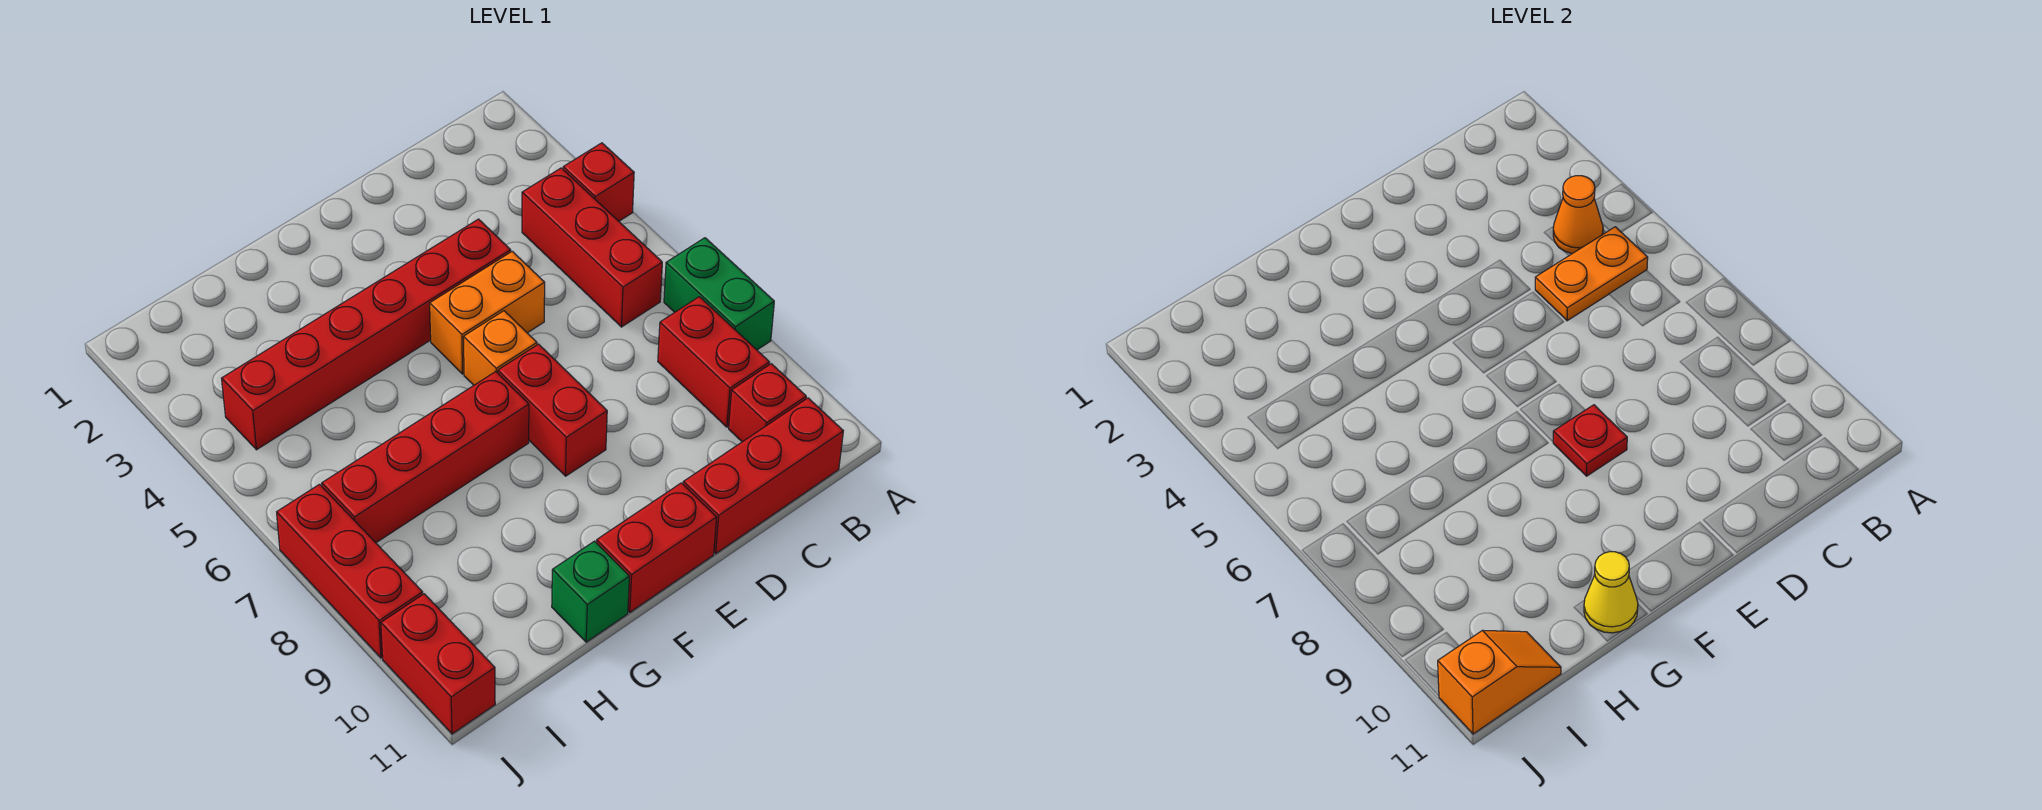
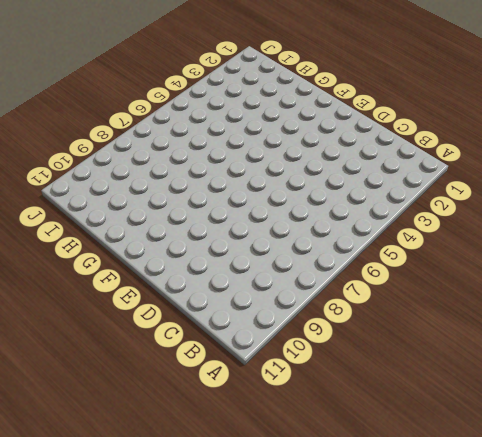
none -> red 1x1 brick [563,143,634,221]
none -> green 1x2 brick [664,238,774,350]
none -> red 1x3 brick [522,168,662,327]

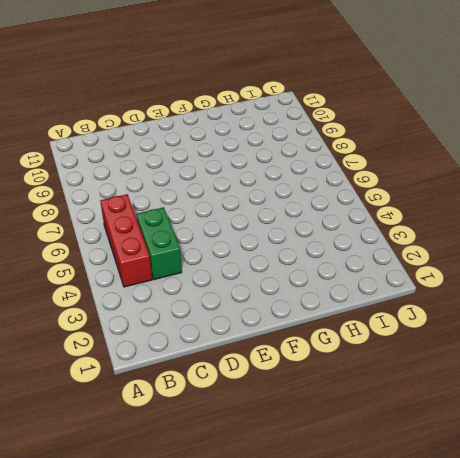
green 1x2 brick [136,207,182,279] -> green 1x2 brick moved to [664,238,774,350]
none -> red 1x1 brick [563,143,634,221]
none -> red 1x2 brick [658,297,770,427]
none -> red 1x1 brick [729,364,806,442]

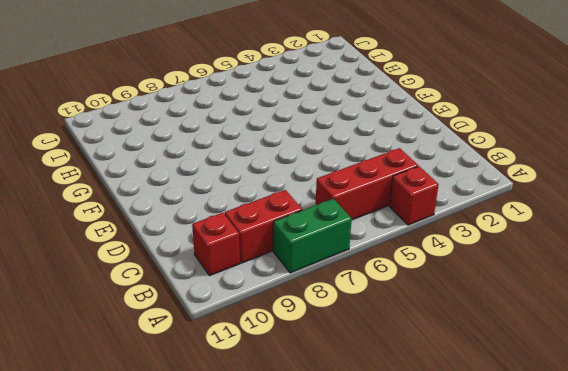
none -> red 1x3 brick [683,398,843,554]
none -> red 1x6 brick [222,219,511,450]
none -> orange 1x2 brick [430,251,545,374]

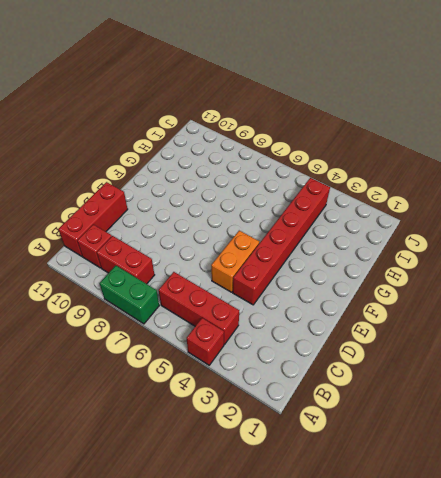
none -> orange 1x1 brick [463,311,537,385]
none -> red 1x2 brick [498,344,607,476]
none -> red 1x2 brick [597,483,717,612]

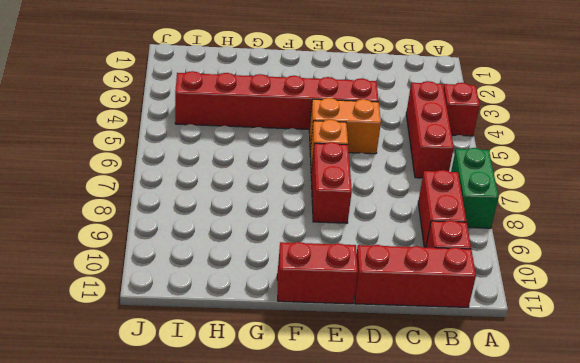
none -> red 1x4 brick [322,372,529,543]
none -> green 1x1 brick [552,541,630,642]
none -> red 1x3 brick [277,484,423,658]

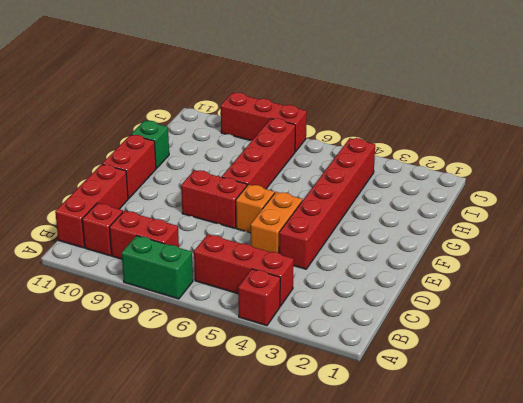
none -> red 1x2 brick [381,594,495,734]
none -> orange 1x1 cone [1553,176,1603,254]
none -> orange 1x2 plate [1535,227,1648,321]

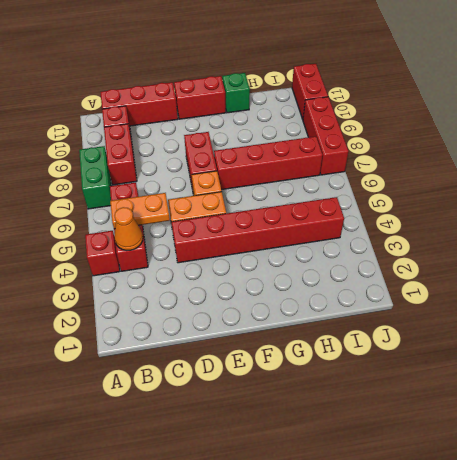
none -> red 1x1 plate [1553,405,1627,476]
none -> yellow 1x1 cone [1584,552,1638,633]
none -> orange 1x2 slope [1438,630,1561,734]

